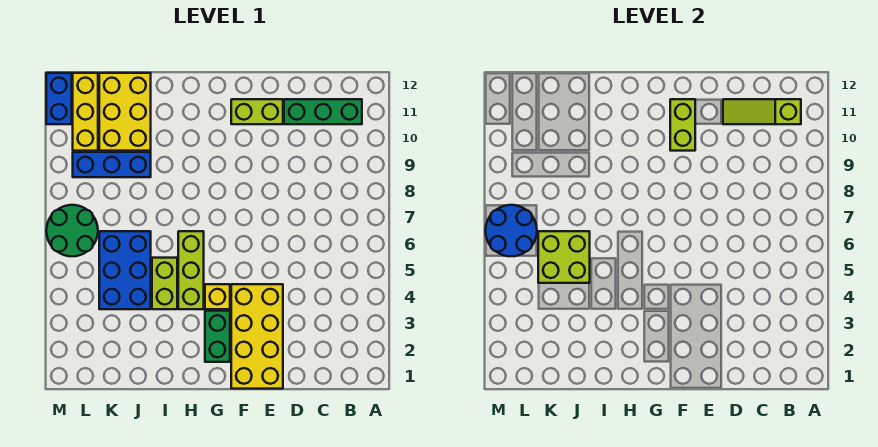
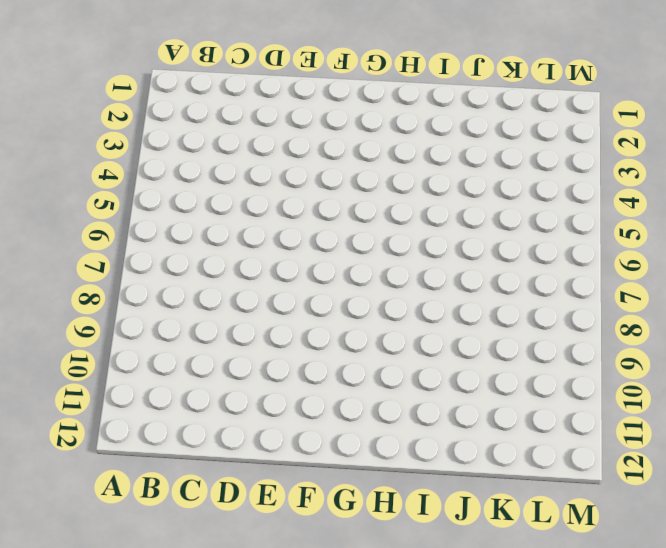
none -> green 1x3 brick [284,99,362,124]
none -> yellow 2x4 brick [231,284,283,389]
none -> lime 1x2 brick [231,99,283,124]

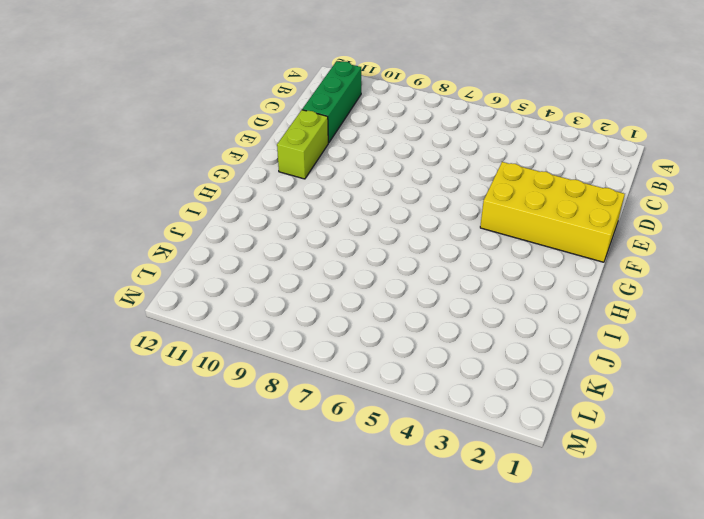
none -> green 1x2 brick [205,311,230,362]
none -> yellow 1x1 brick [205,284,230,309]
none -> lime 1x3 brick [178,231,204,309]

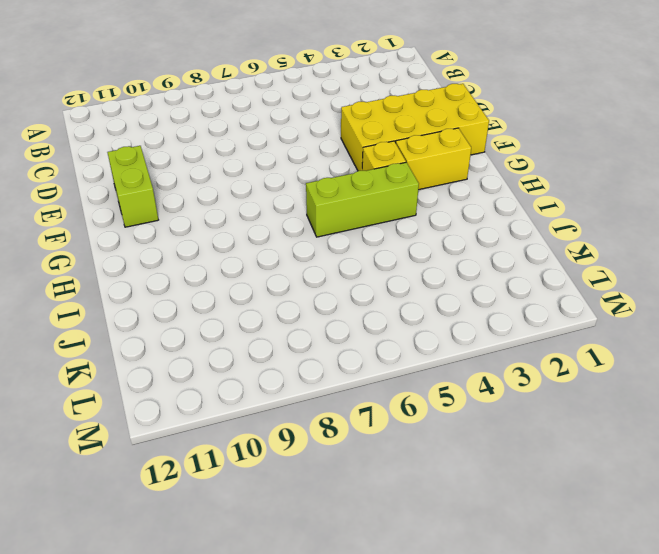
yellow 1x2 brick [396,128,471,190] -> green 1x2 brick [205,311,230,362]
none -> green 1x3 brick [284,99,362,124]
none -> lime 1x2 brick [152,258,177,309]
none -> blue 2x3 brick [99,231,151,309]

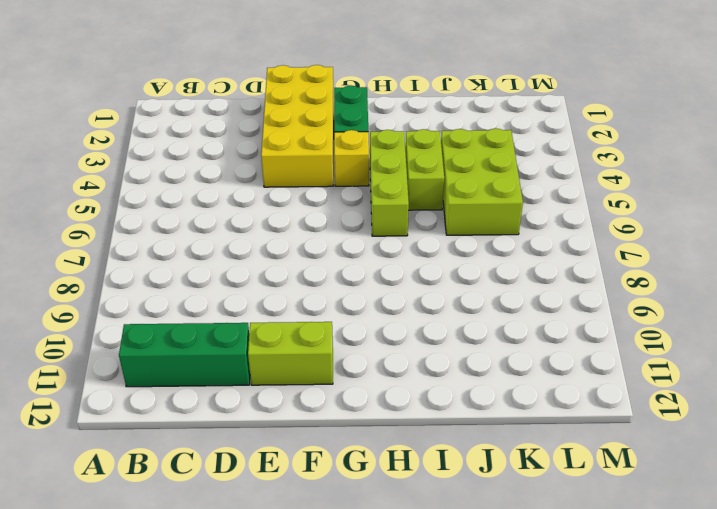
lime 2x3 brick [441,129,523,235] -> blue 2x3 brick [99,231,151,309]
none -> blue 1x3 brick [73,152,151,177]
none -> yellow 2x3 brick [99,73,151,151]
none -> green 2x2 round brick [46,205,98,256]

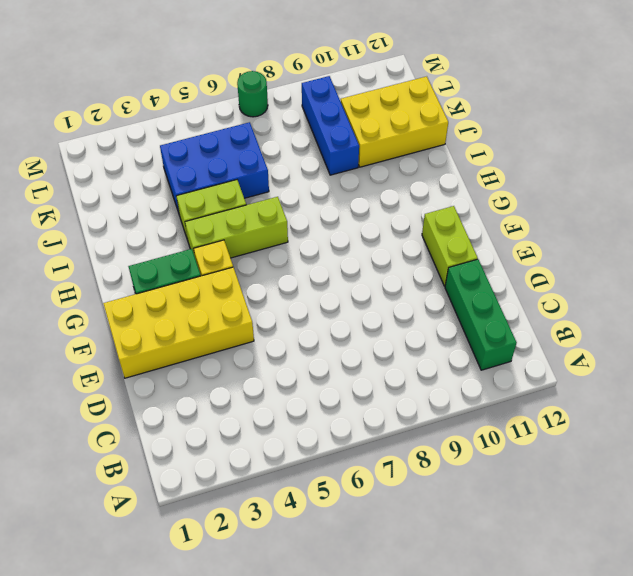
green 1x1 round brick [237,71,268,117] -> green 2x2 round brick [46,205,98,256]
none -> yellow 1x3 brick [73,73,98,151]
none -> blue 1x2 brick [46,73,72,124]
none -> lime 1x3 slope [723,99,801,124]

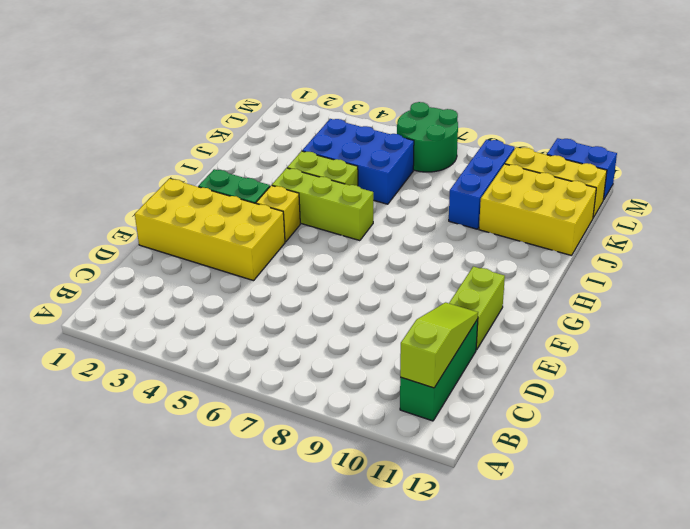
none -> lime 1x2 brick [670,99,695,151]
none -> lime 2x2 brick [538,231,590,283]
none -> blue 2x2 round brick [485,205,537,256]

